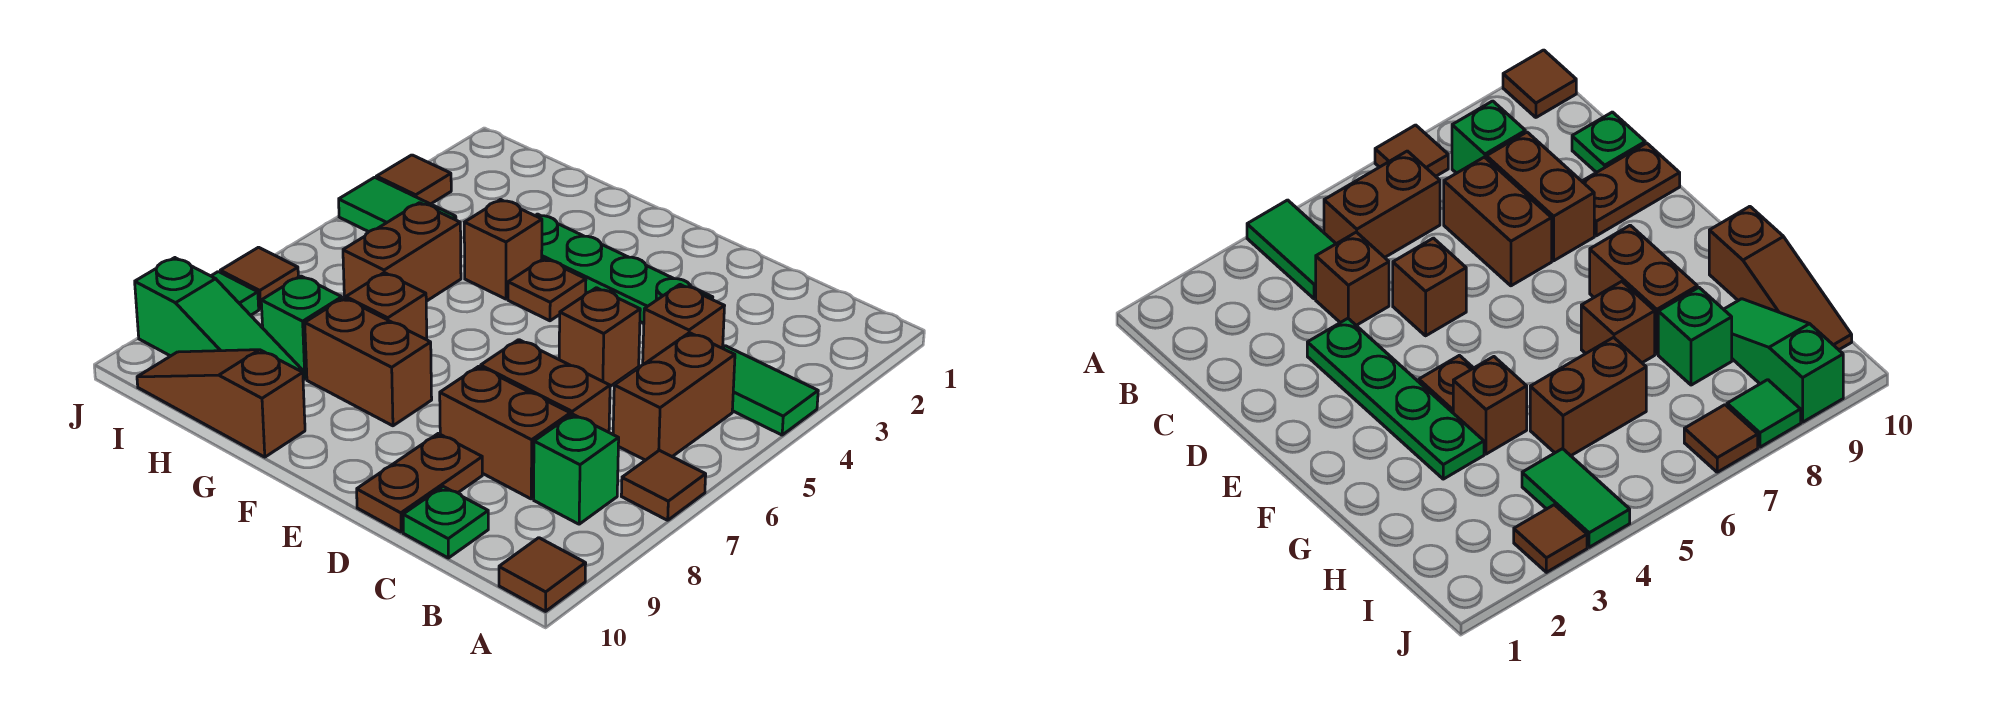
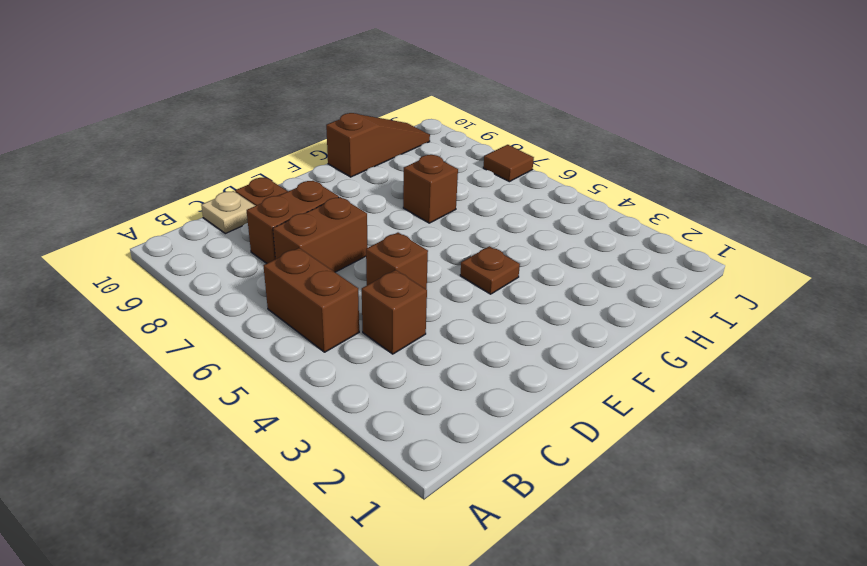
tan 1x1 plate [201,191,255,234] -> green 1x1 plate [403,487,488,558]
none -> green 1x2 tile [722,346,818,435]
none -> brown 1x1 tile [621,450,706,520]
none -> brown 1x1 tile [499,538,586,611]

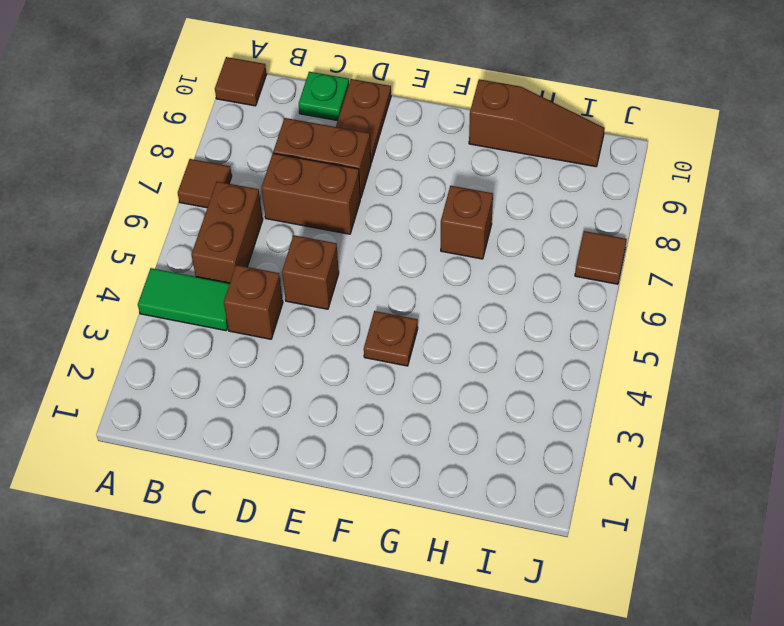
none -> green 1x1 brick [534,414,619,524]
none -> green 1x4 plate [535,214,713,323]
none -> brown 1x2 brick [305,298,432,426]

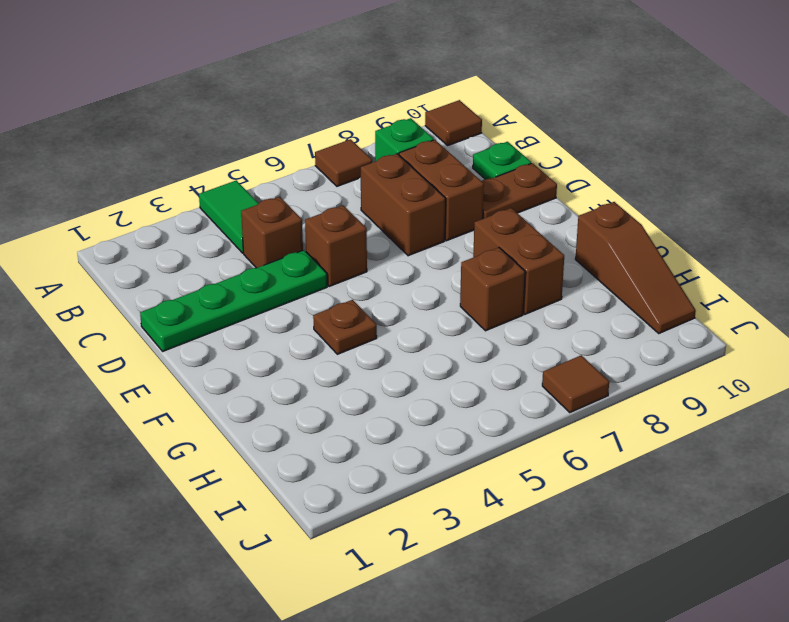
green 1x4 plate [140,250,327,351] -> green 1x4 plate turned to [535,214,713,323]
none -> brown 1x2 brick [613,333,735,460]
none -> brown 1x1 brick [464,200,542,299]
none -> brown 1x2 brick [343,203,461,301]

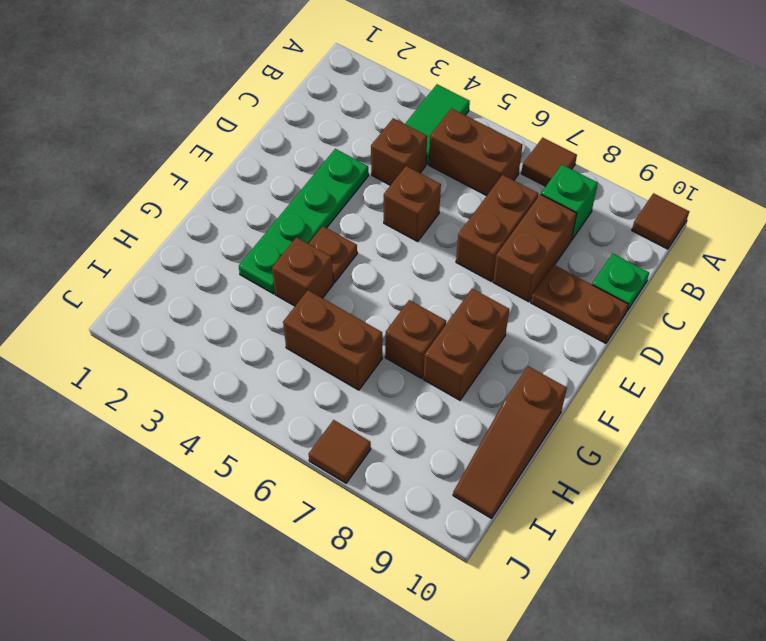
none -> green 1x1 brick [261,276,342,379]
none -> green 1x3 slope [135,258,303,372]
none -> green 1x2 tile [339,177,456,232]

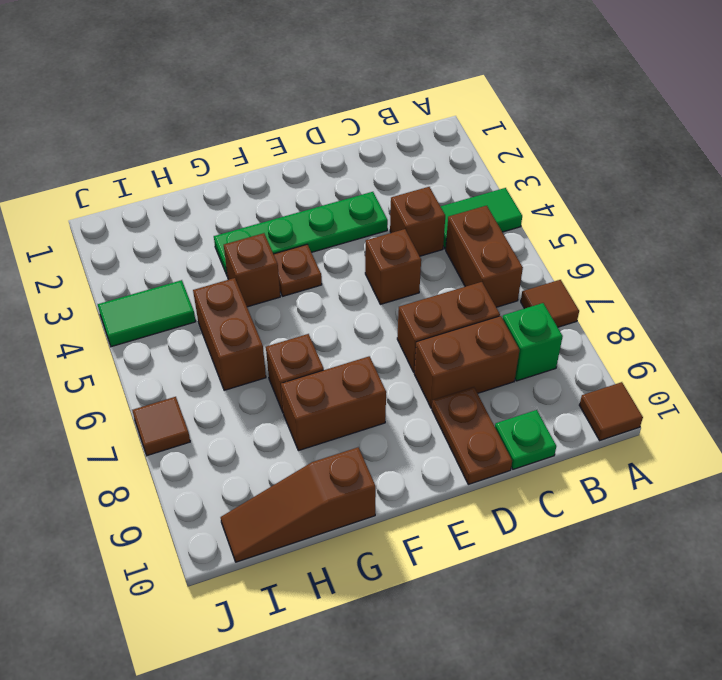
none -> green 1x1 brick [261,276,342,379]
none -> green 1x3 slope [135,258,303,372]
none -> brown 1x1 tile [376,155,451,204]

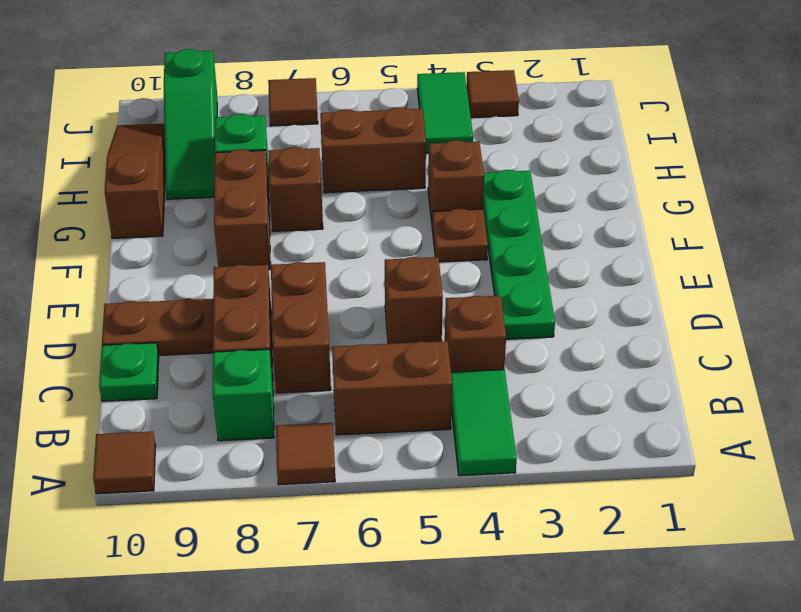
none -> green 1x1 tile [212,272,259,315]

